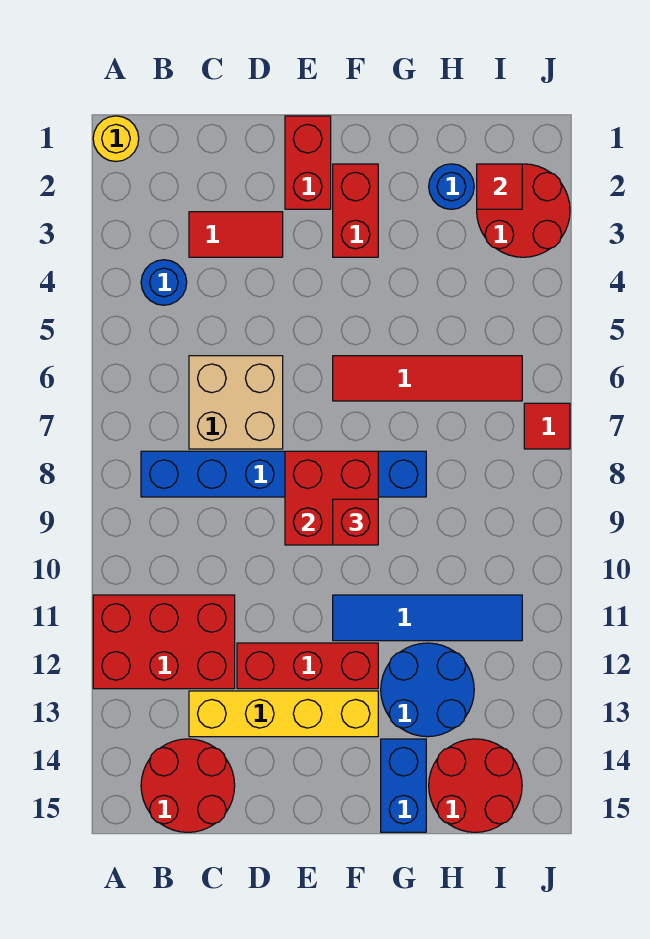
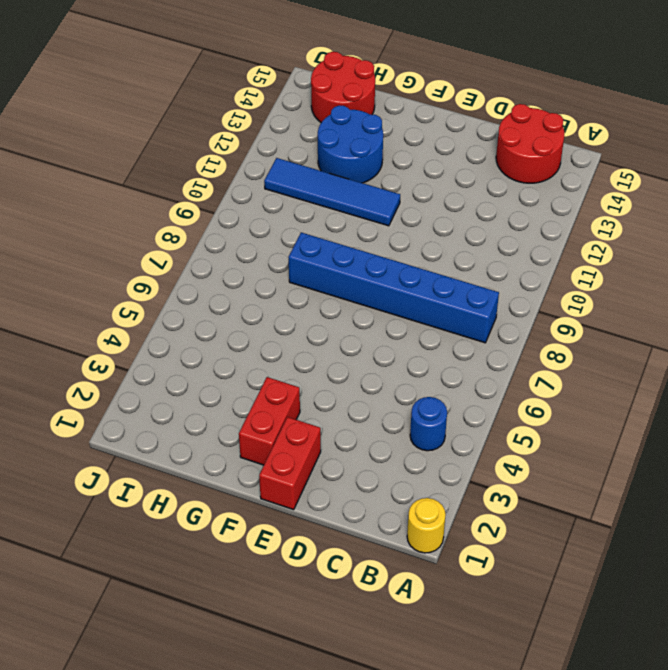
none -> red 2x3 brick [93,595,235,689]
none -> red 1x2 tile [189,212,283,257]
none -> tan 2x2 brick [189,356,283,449]

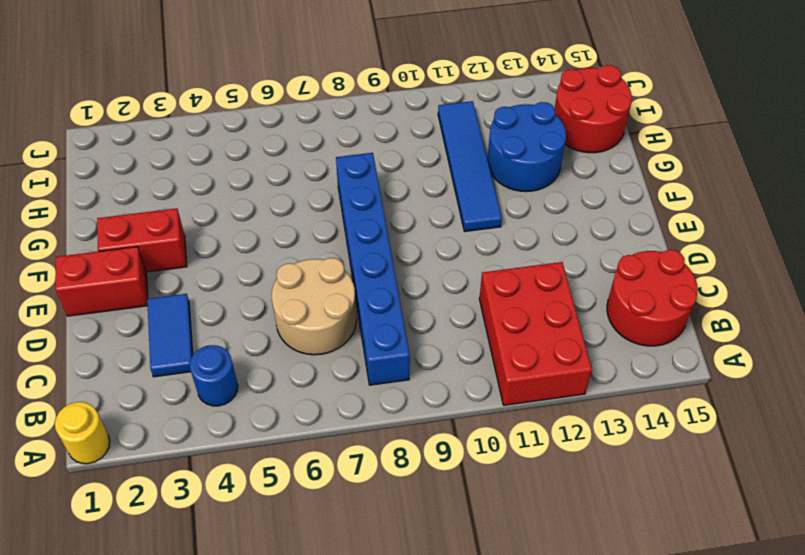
blue 1x2 tile [147,294,193,377] -> red 1x2 tile [189,212,283,257]
tan 2x2 round brick [272,258,357,355] -> tan 2x2 brick [189,356,283,449]
none -> yellow 1x4 brick [189,691,378,737]
none -> red 1x3 brick [237,643,378,689]
none -> red 1x4 tile [333,356,522,401]

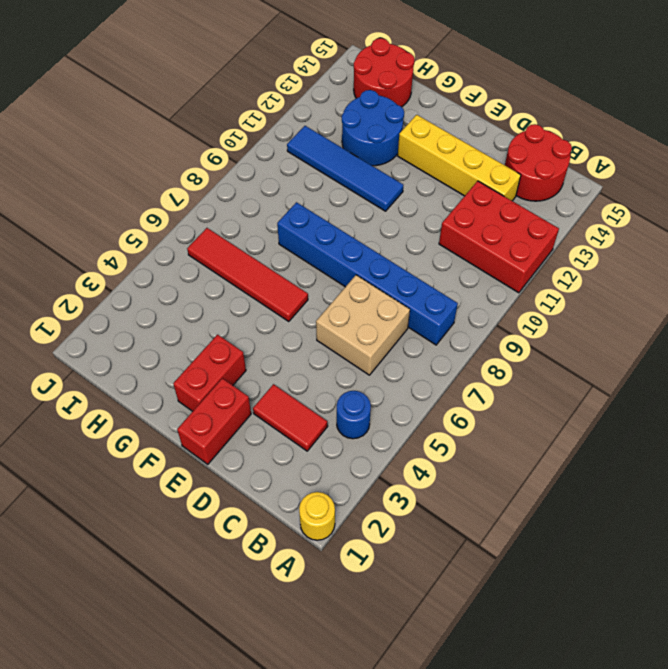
none -> red 1x3 brick [237,643,378,689]
none -> blue 1x2 brick [381,739,426,832]
none -> blue 1x1 round brick [429,164,474,209]

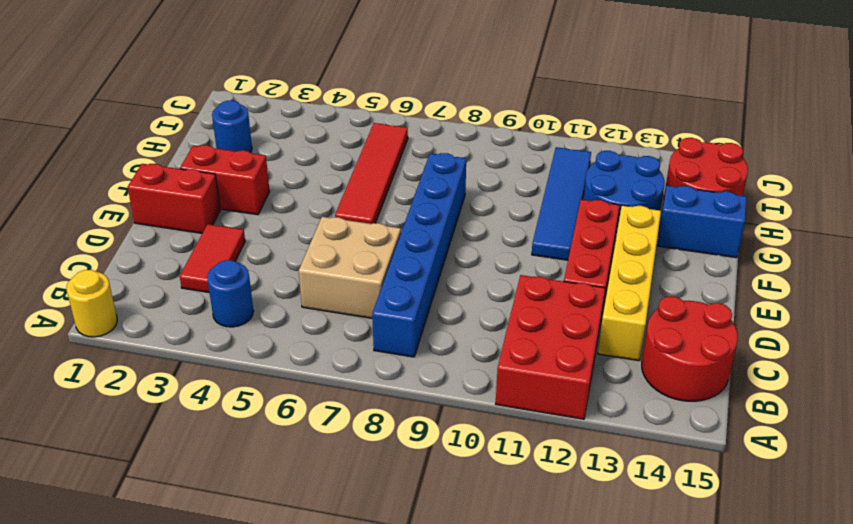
none -> red 2x2 round brick [477,164,570,257]
none -> red 1x1 tile [524,403,570,449]
none -> red 2x2 brick [285,451,378,545]

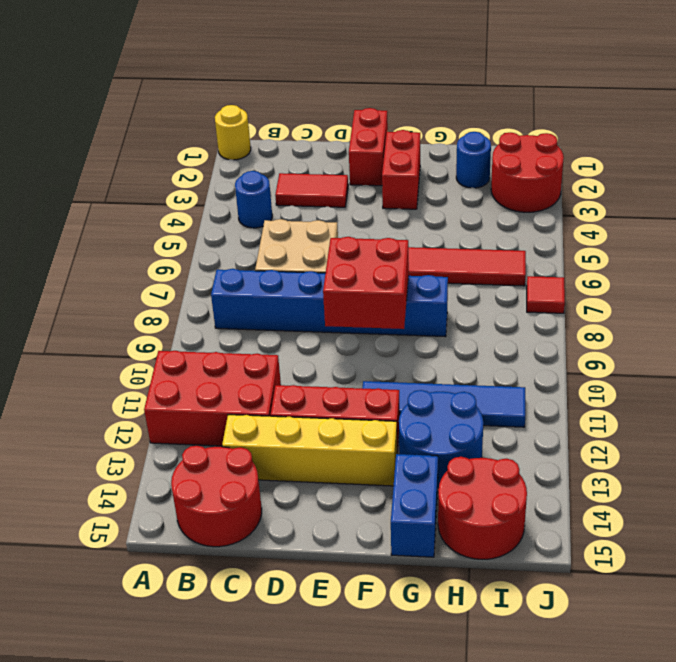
none -> red 1x1 tile [477,164,522,209]
none -> red 1x1 brick [333,499,378,545]

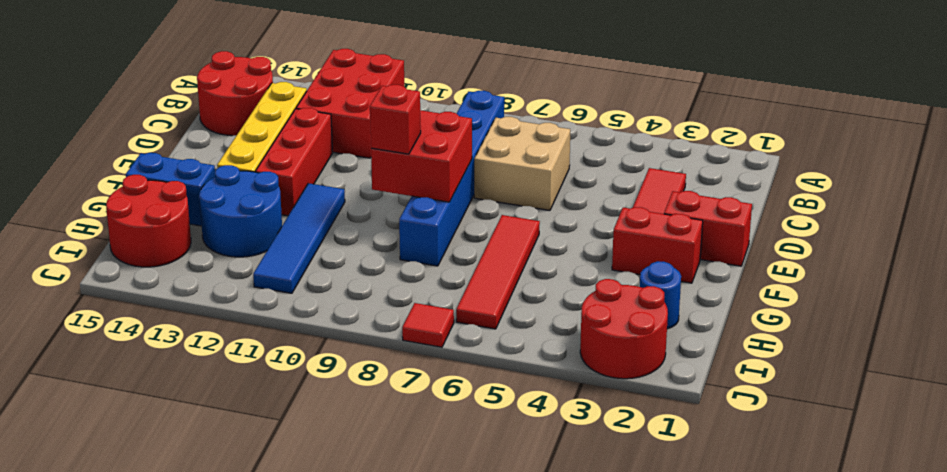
none -> yellow 1x1 round brick [93,116,139,161]
none -> blue 1x1 round brick [141,260,187,305]
none -> red 1x1 tile [477,164,522,209]

